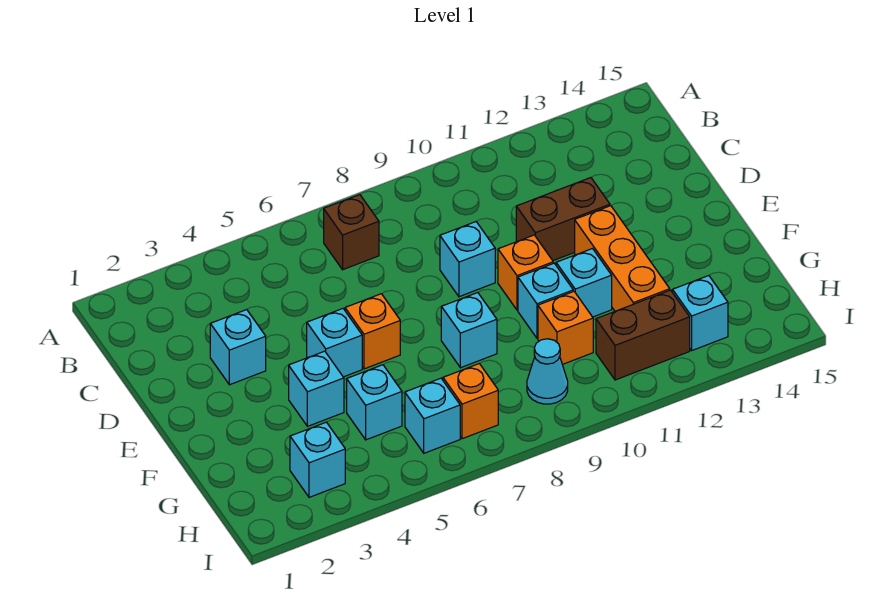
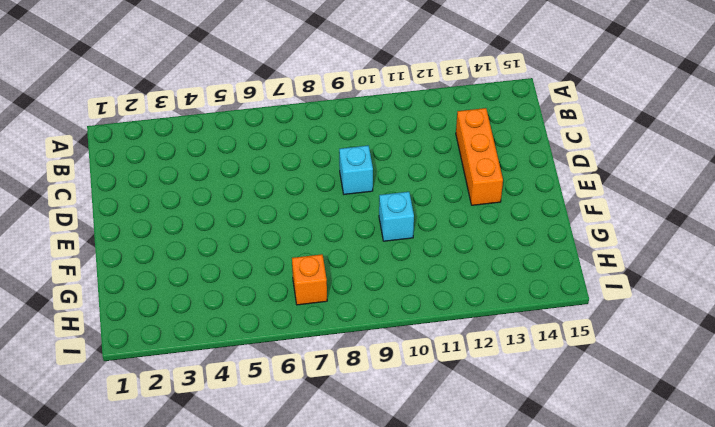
orange 1x3 brick [456,108,503,205] -> orange 1x3 brick moved to [575,206,670,311]
none -> brown 1x1 brick [324,195,379,270]
none -> cyan 1x1 brick [210,310,266,385]
none -> brown 1x2 brick [516,178,610,261]

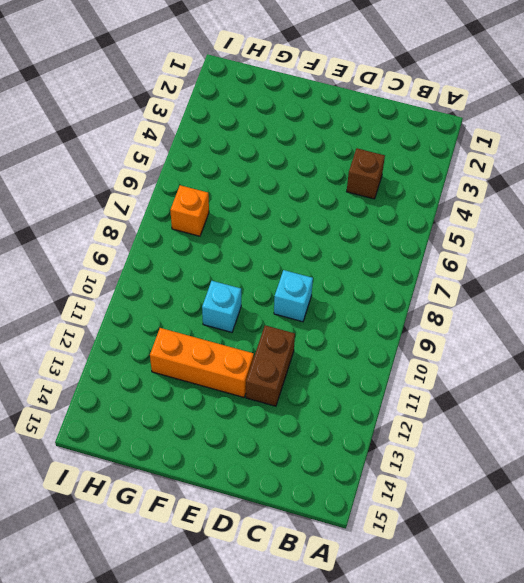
brown 1x1 brick [347,148,385,199] -> brown 1x1 brick moved to [324,195,379,270]
none -> cyan 1x1 brick [210,310,266,385]
none -> cyan 1x1 brick [307,309,362,377]
none -> orange 1x1 brick [345,294,400,369]

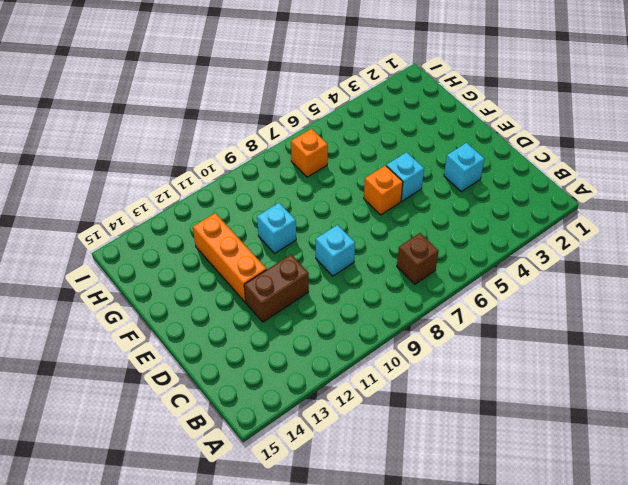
none -> orange 1x1 brick [498,235,553,310]
none -> cyan 1x1 brick [289,351,344,426]
none -> cyan 1x1 brick [441,293,497,368]

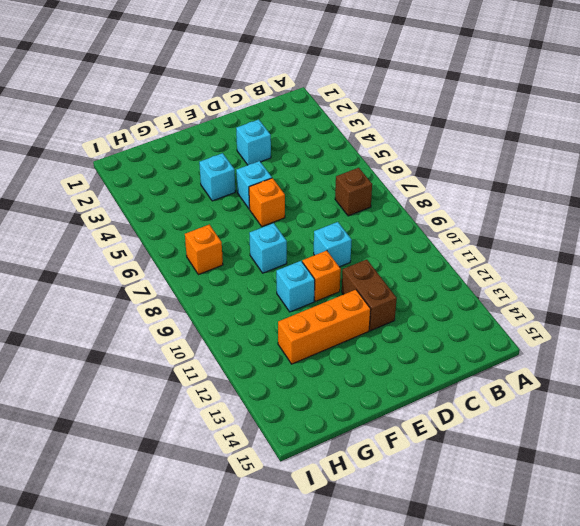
none -> cyan 1x1 brick [556,249,612,317]
none -> cyan 1x1 brick [347,365,402,440]
none -> orange 1x1 brick [538,291,593,365]

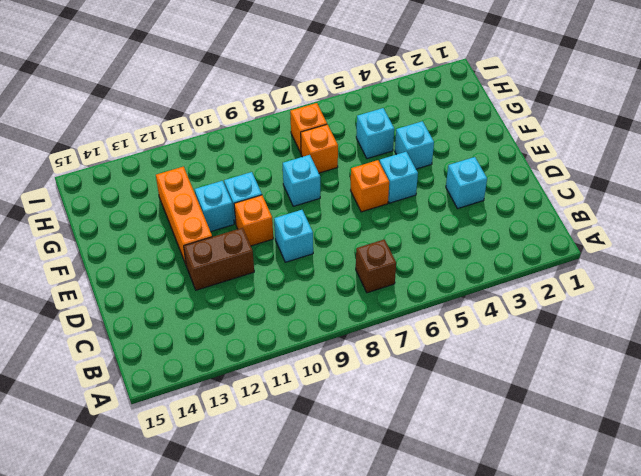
orange 1x1 brick [301,124,338,173] -> orange 1x1 brick moved to [538,291,593,365]
none -> cyan 1x1 brick [290,422,345,497]
none -> cyan 1x1 brick [405,378,460,453]
none -> cyan 1x1 cone [527,339,568,404]

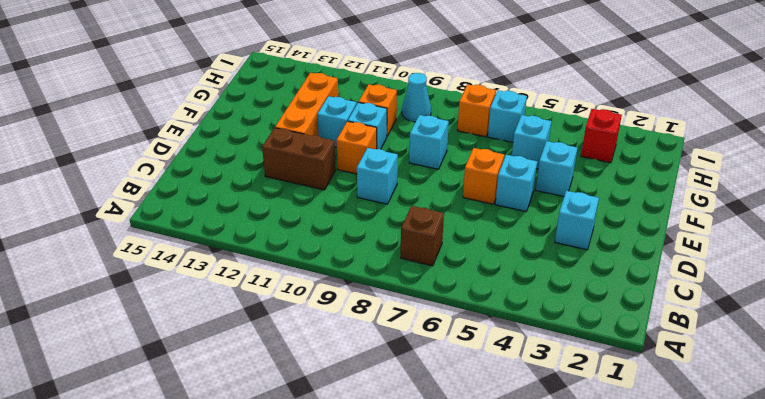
red 1x1 brick [581,109,622,163] -> cyan 1x1 brick [290,422,345,497]
none -> brown 1x2 brick [596,290,690,380]
none -> cyan 1x1 brick [673,276,728,350]

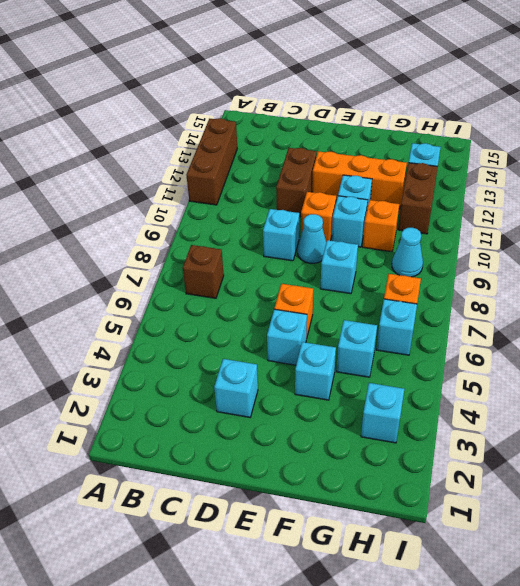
brown 1x3 brick [186,118,237,205] -> none
cyan 1x1 cone [298,214,326,263] -> none

